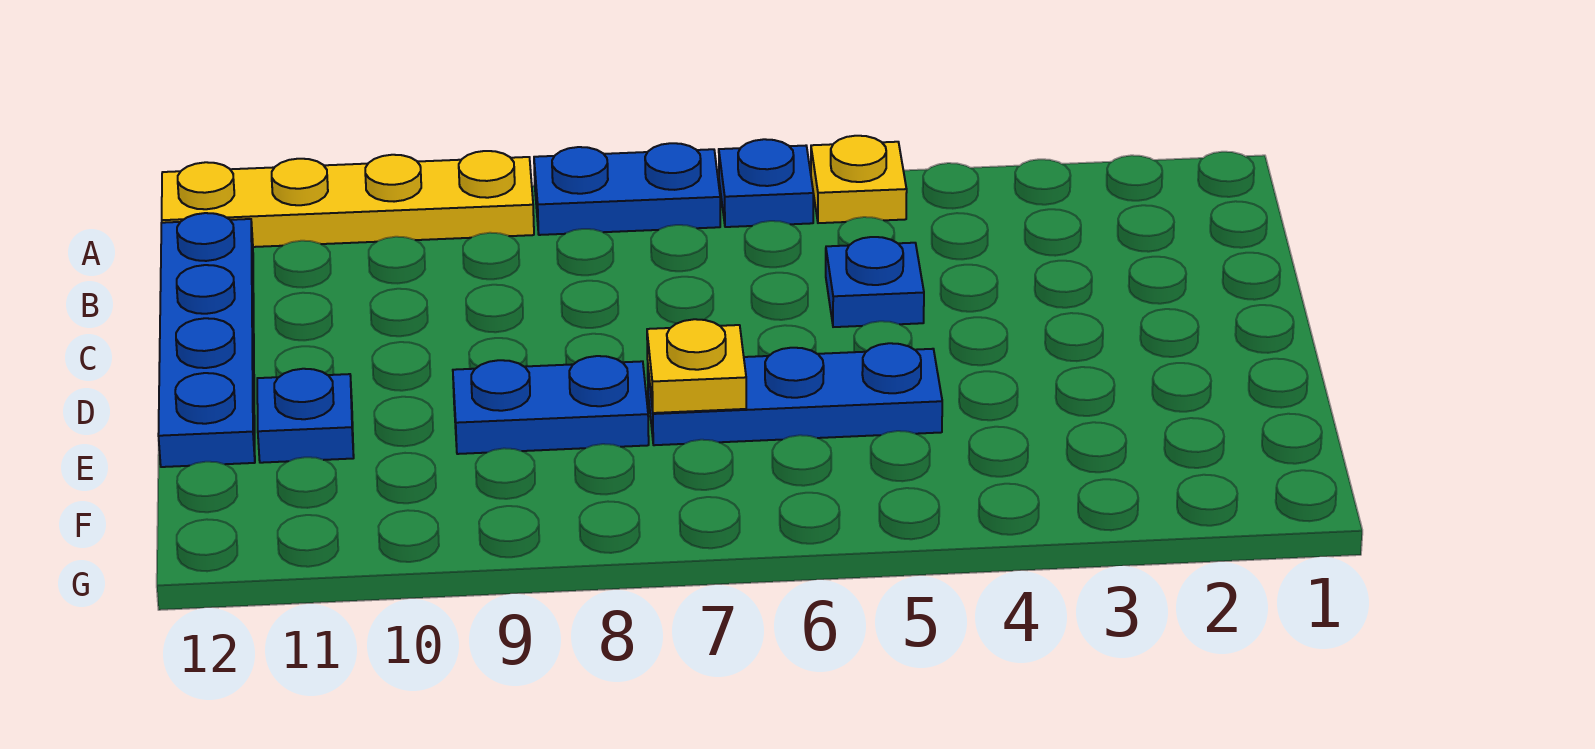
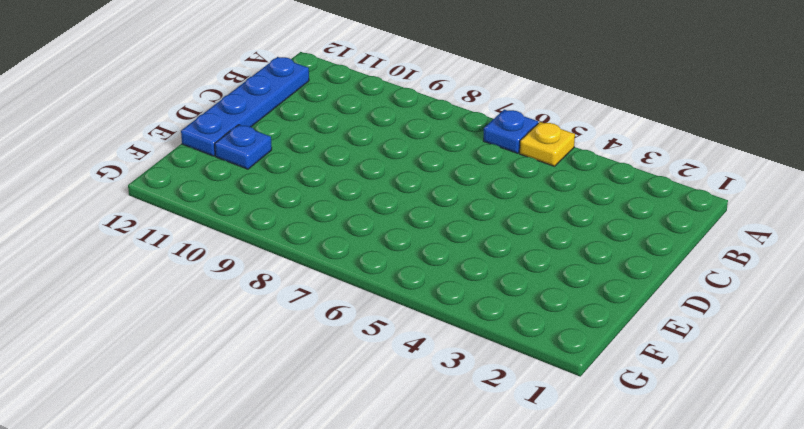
none -> blue 1x2 plate [534,143,720,235]
none -> yellow 1x4 plate [162,151,534,247]

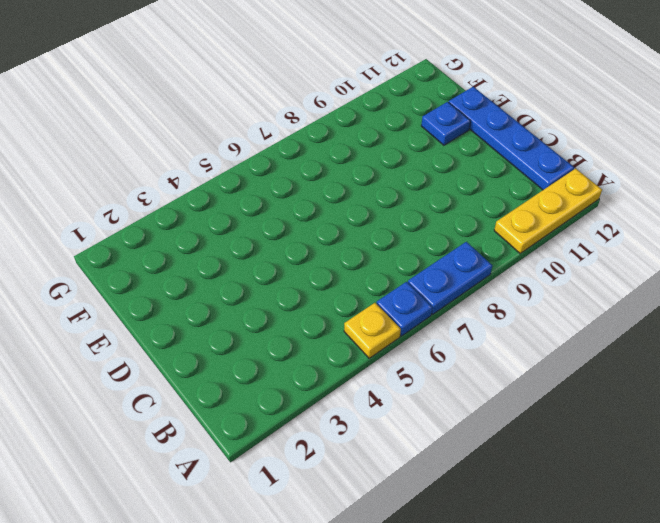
yellow 1x3 plate [494,169,602,254] -> yellow 1x4 plate [162,151,534,247]
none -> blue 1x1 plate [826,237,924,327]
none -> blue 1x3 plate [648,343,942,445]

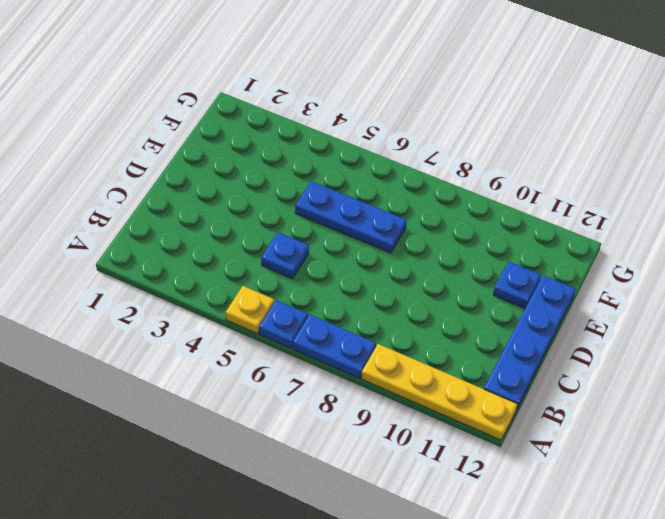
none -> blue 1x2 plate [453,356,649,454]
none -> yellow 1x1 plate [647,319,746,413]

